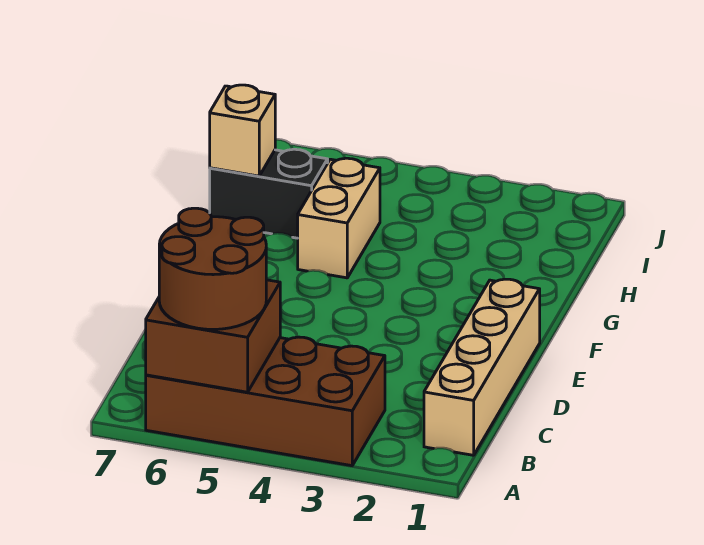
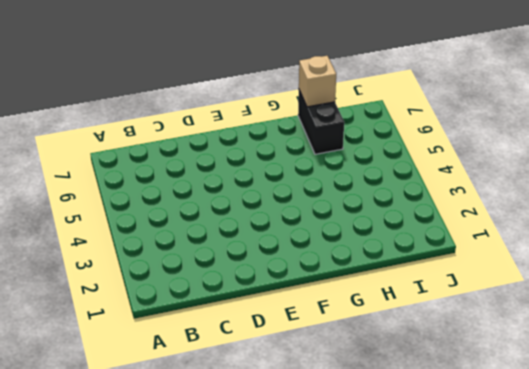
none -> brown 2x4 brick [146,337,385,466]
none -> tan 1x4 brick [424,279,540,455]

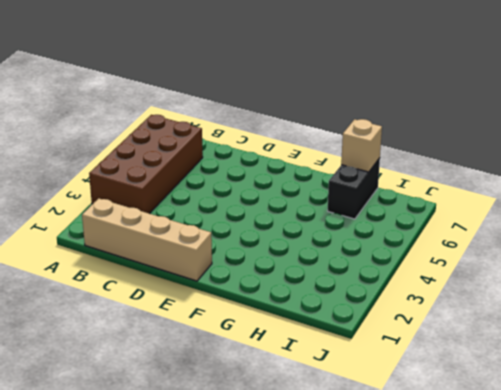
none -> tan 1x2 brick [298,158,380,278]
none -> brown 2x2 brick [146,280,280,392]

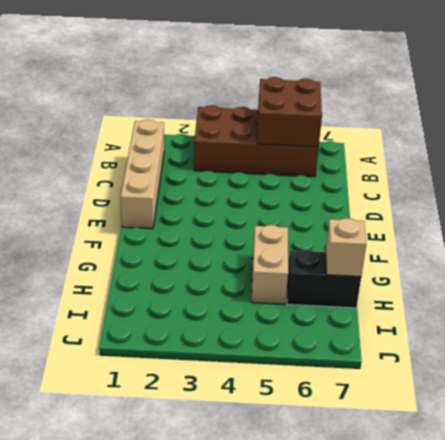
none -> brown 2x2 round brick [159,208,266,329]

